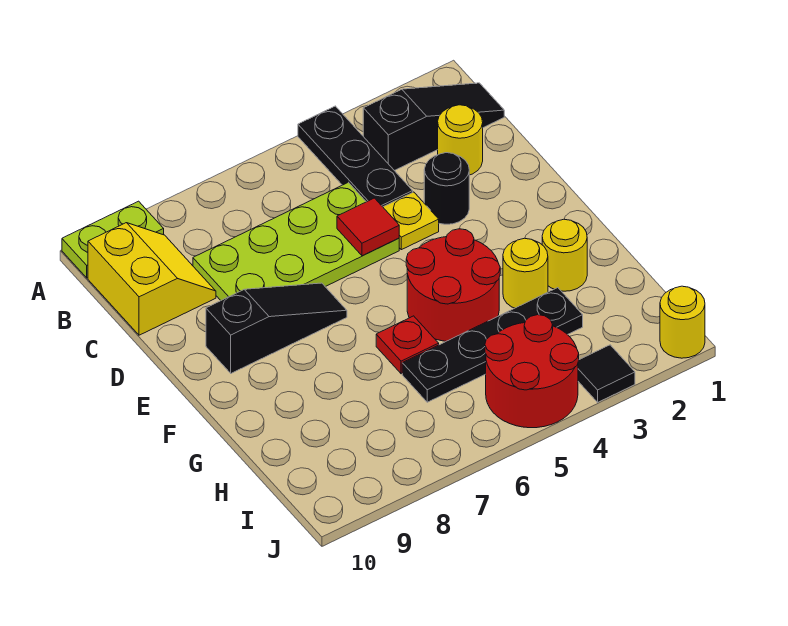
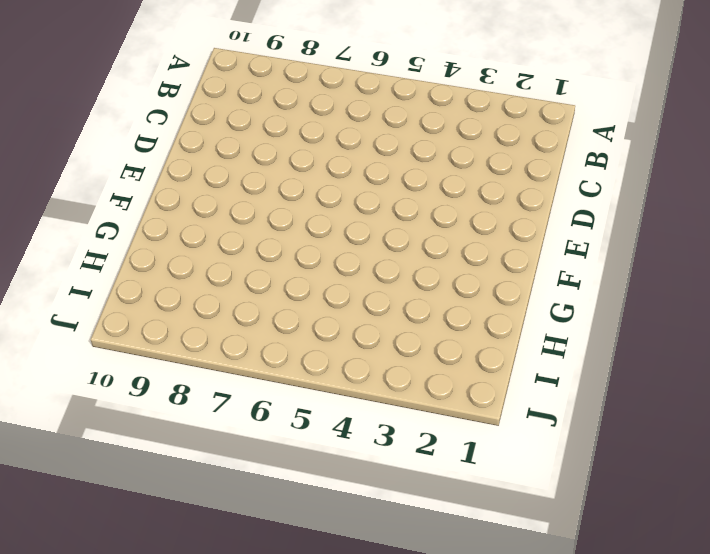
none -> black 1x3 plate [298,106,413,207]
none -> lime 1x2 plate [62,201,164,278]
none -> black 1x3 slope [363,83,504,171]

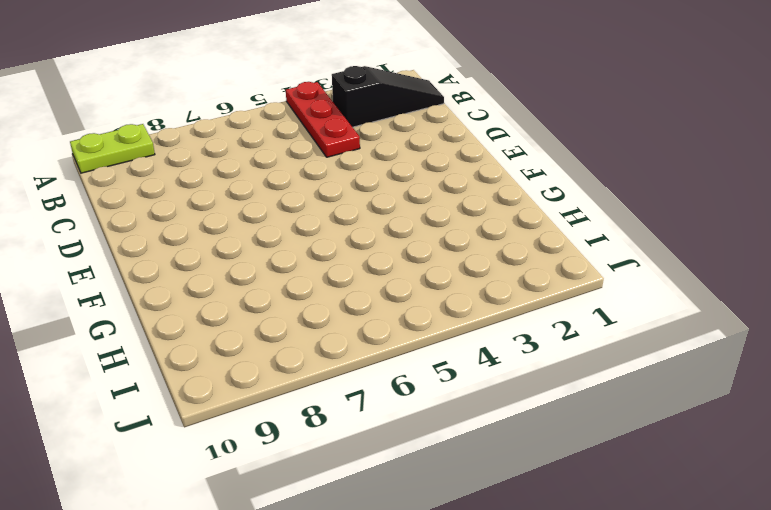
red 1x3 plate [286,82,360,157] -> black 1x3 plate [298,106,413,207]
none -> yellow 2x2 slope [88,223,216,335]
none -> yellow 1x1 round brick [438,105,483,175]
none -> lime 2x4 plate [193,182,399,300]

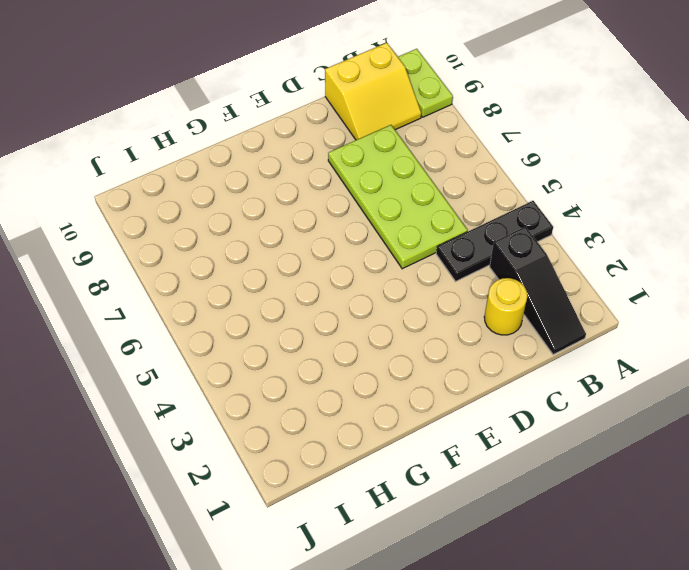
none -> black 1x1 round brick [424,153,469,224]
none -> yellow 1x1 plate [383,192,439,250]
none -> black 1x3 slope [206,283,347,373]

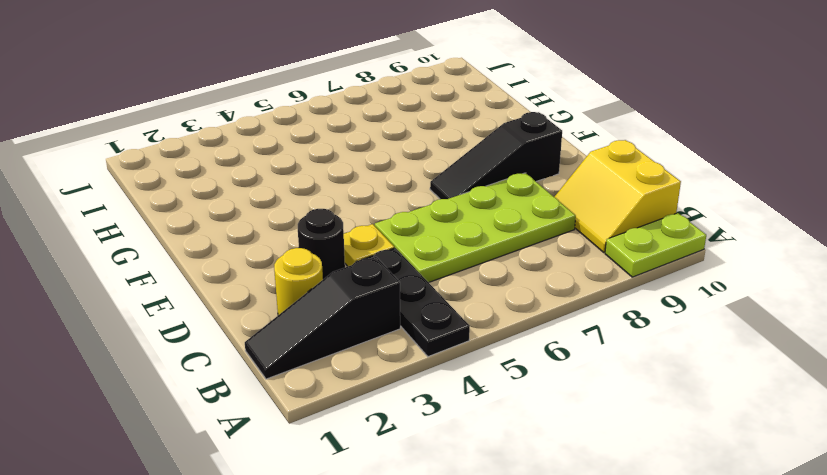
none -> red 2x2 round brick [406,229,500,341]
none -> yellow 1x1 round brick [542,219,587,291]
none -> yellow 1x1 round brick [503,238,548,308]

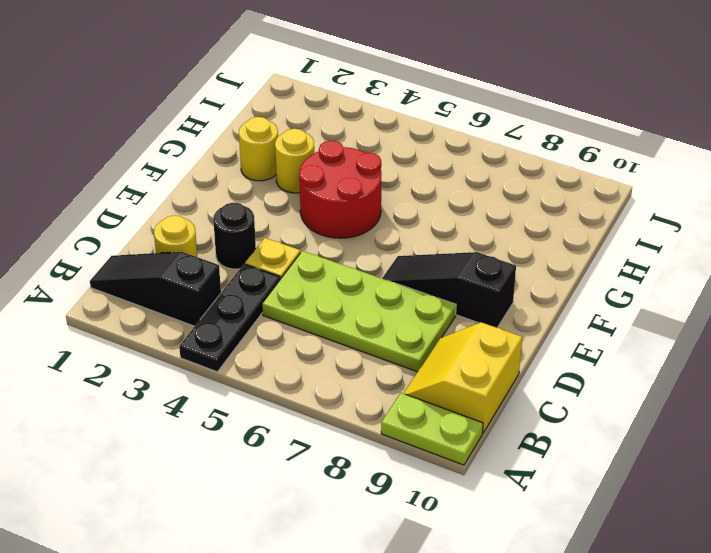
none -> red 1x1 plate [376,316,439,374]
none -> black 1x4 plate [402,288,583,402]
none -> red 2x2 round brick [485,315,579,428]

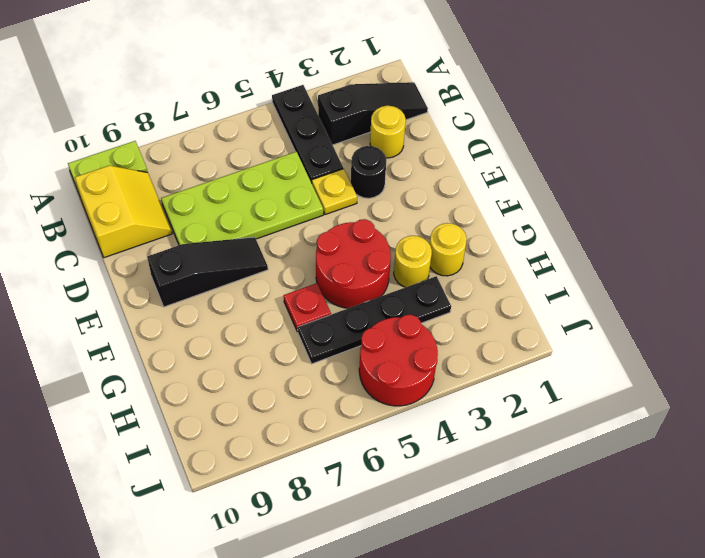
none -> yellow 1x1 round brick [660,286,705,358]
none -> black 1x1 tile [578,345,635,402]
none -> red 1x1 tile [337,198,399,256]

